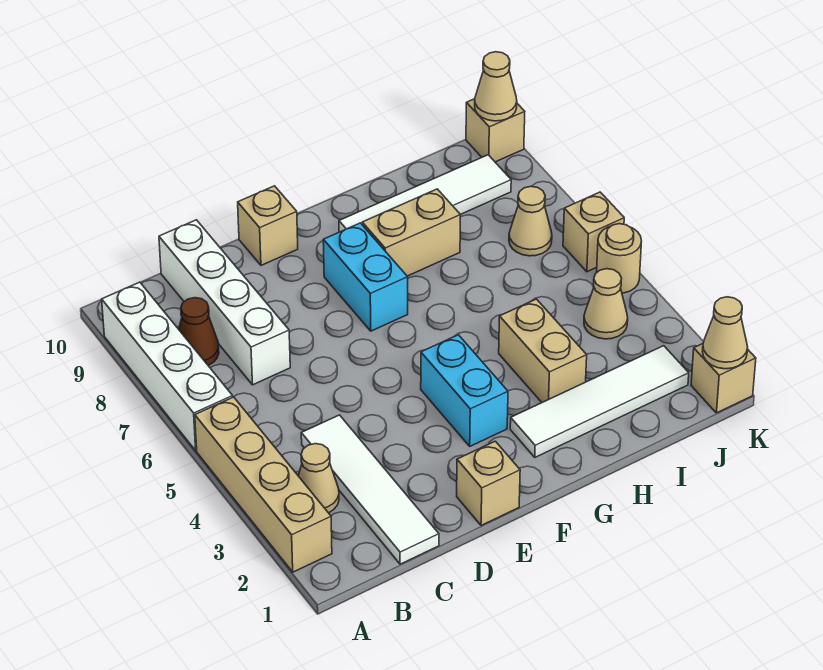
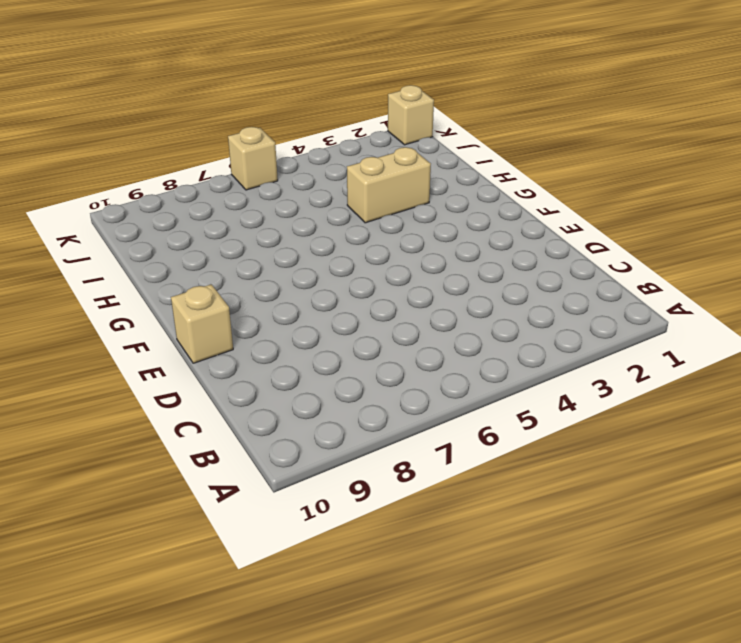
none -> tan 1x4 brick [195,397,332,572]
none -> white 1x4 brick [102,282,233,451]
none -> tan 1x1 cone [298,444,339,513]

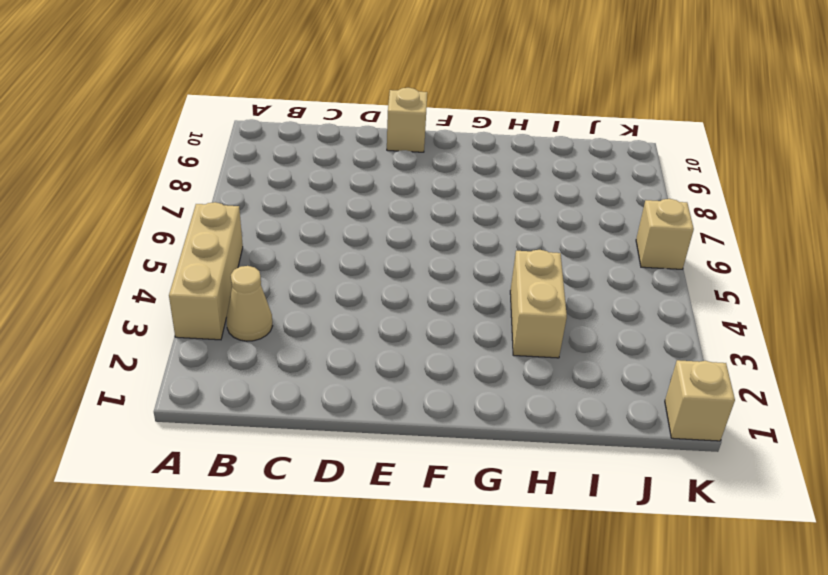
tan 1x3 brick [169,202,243,340] -> tan 1x4 brick [195,397,332,572]
none -> white 1x4 brick [102,282,233,451]
none -> brown 1x1 cone [179,298,219,366]
none -> white 1x4 tile [301,415,439,564]

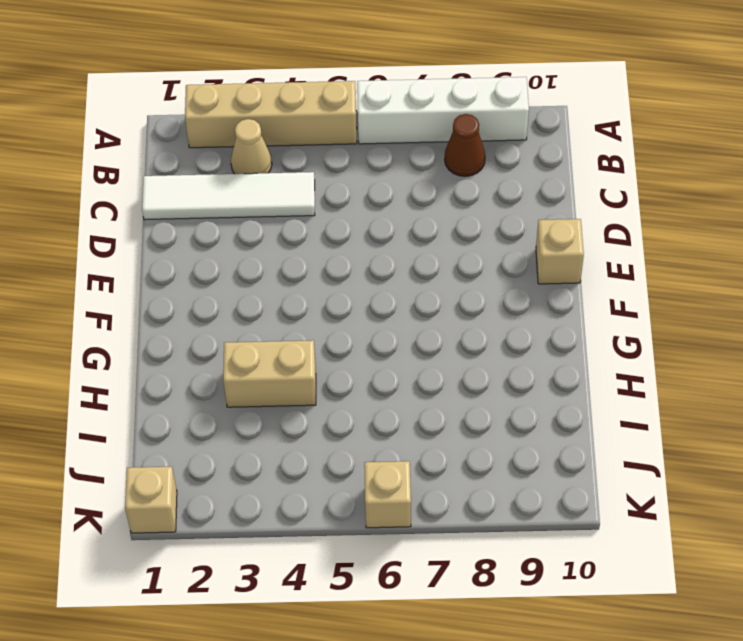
none -> white 1x4 brick [159,220,290,385]
none -> tan 1x1 brick [457,441,520,526]
none -> cyan 1x2 brick [421,335,508,446]

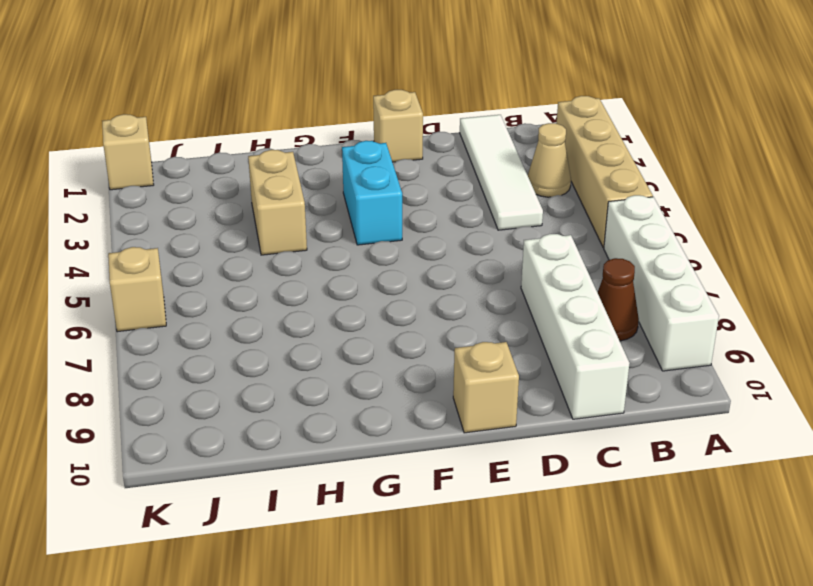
none -> cyan 1x2 brick [323,223,408,331]
none -> white 1x4 tile [510,346,689,457]
none -> tan 1x2 brick [362,189,460,276]

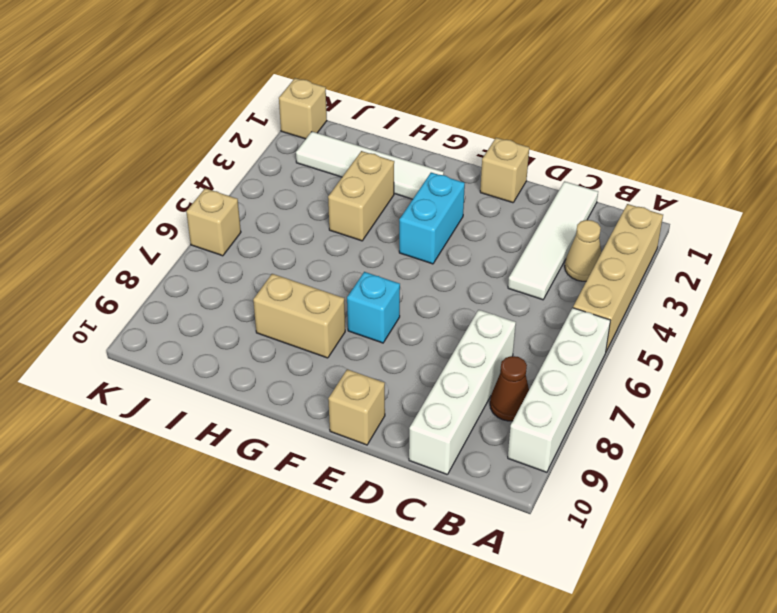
cyan 1x1 brick [347,272,400,343] -> cyan 1x2 brick [323,223,408,331]
none -> white 1x4 tile [339,155,511,232]
none -> tan 1x1 cone [584,269,628,339]
none -> tan 1x1 cone [509,186,552,256]

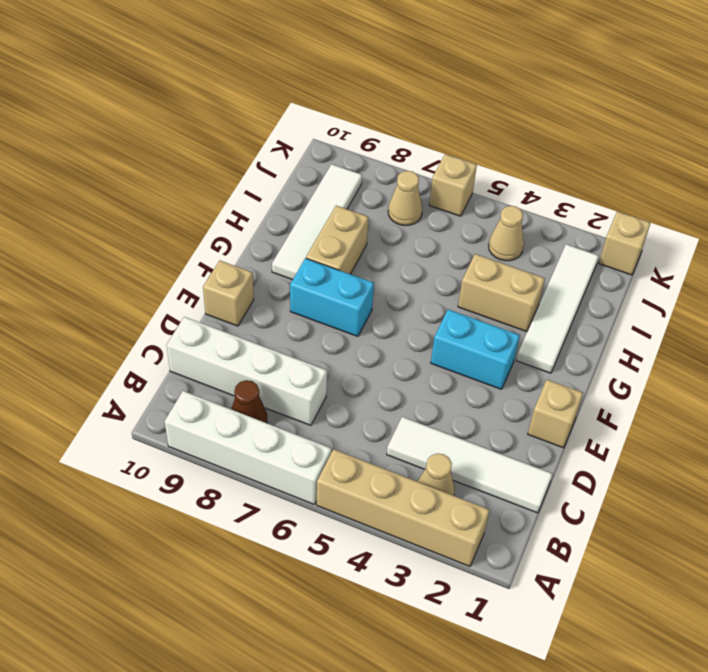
none -> tan 1x1 round brick [597,224,642,293]
none -> tan 1x1 brick [466,99,525,162]
none -> tan 1x1 cone [702,297,748,369]

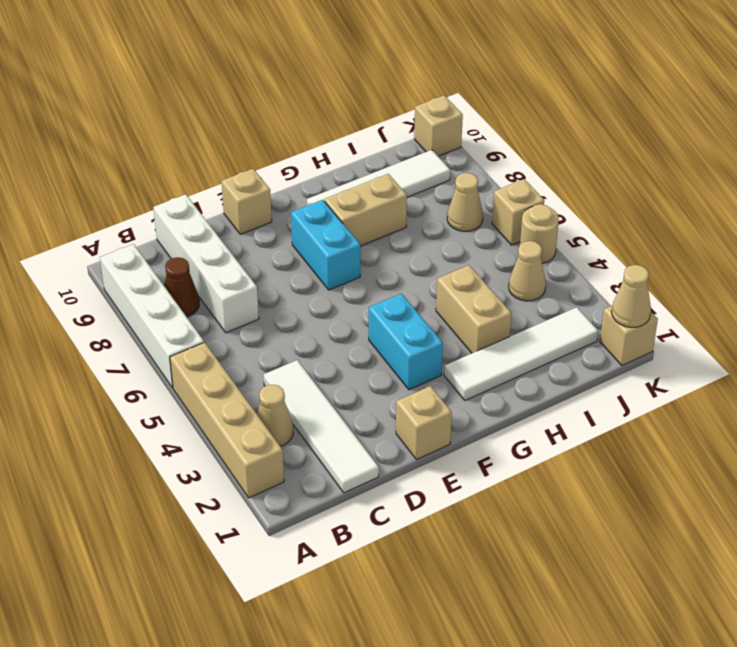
none -> tan 1x1 cone [475,52,517,121]

